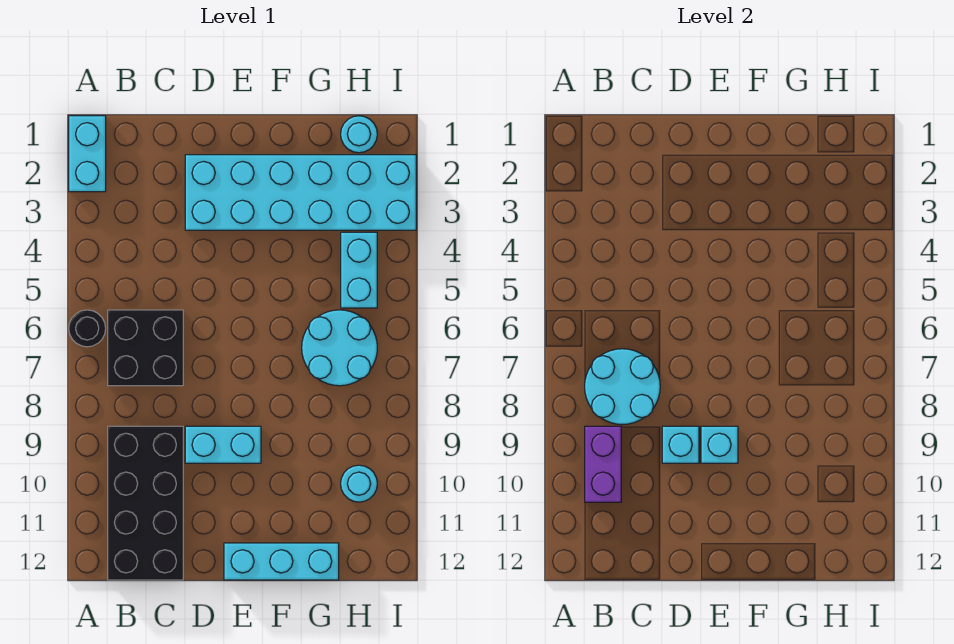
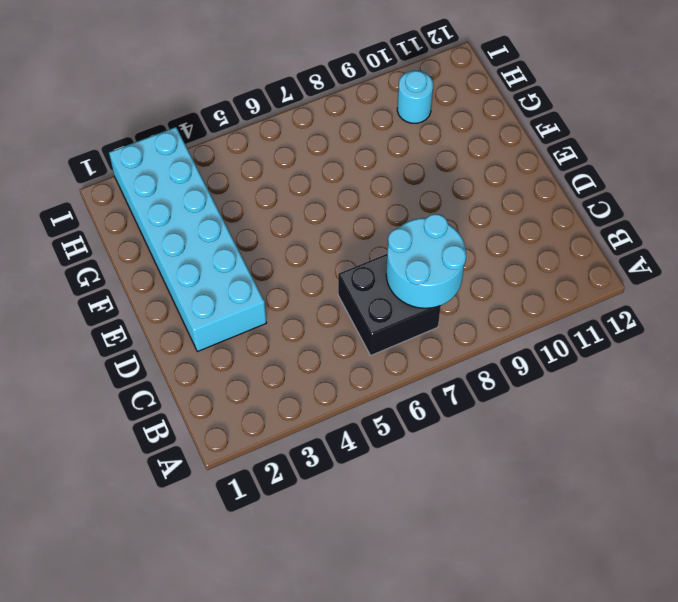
none -> cyan 1x2 brick [69,116,106,192]
none -> black 1x1 round brick [69,310,106,347]
none -> black 2x4 brick [108,426,183,580]

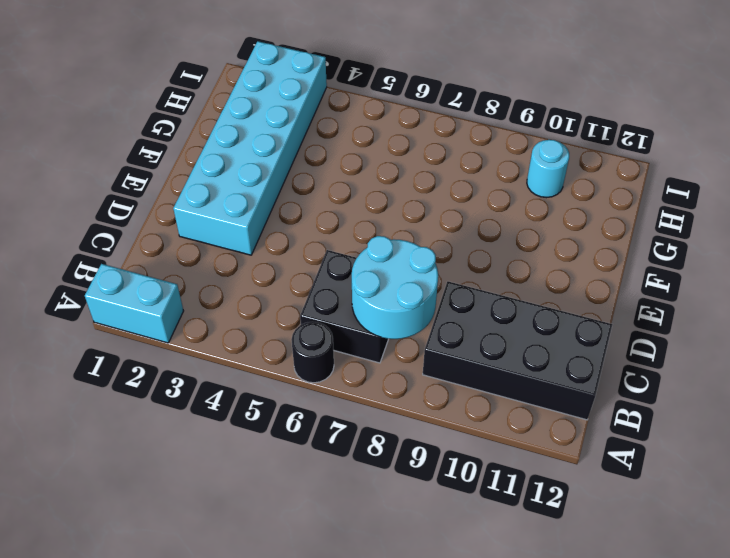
none -> cyan 1x2 brick [185,426,261,463]
none -> cyan 1x3 brick [224,543,339,580]
none -> cyan 2x2 round brick [302,310,377,386]

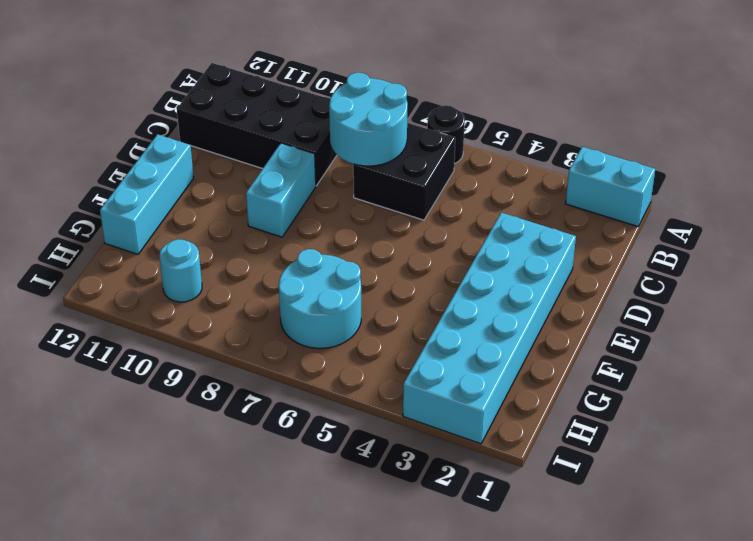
none -> cyan 1x1 round brick [341,116,377,153]
none -> cyan 1x2 brick [341,232,377,308]
none -> purple 1x2 brick [585,426,621,502]

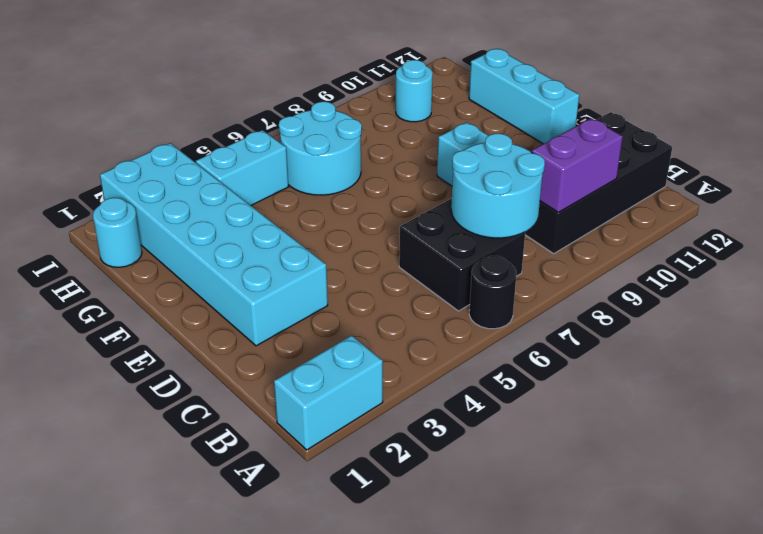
none -> cyan 1x1 brick [662,426,699,463]
none -> cyan 1x1 brick [701,426,738,463]

